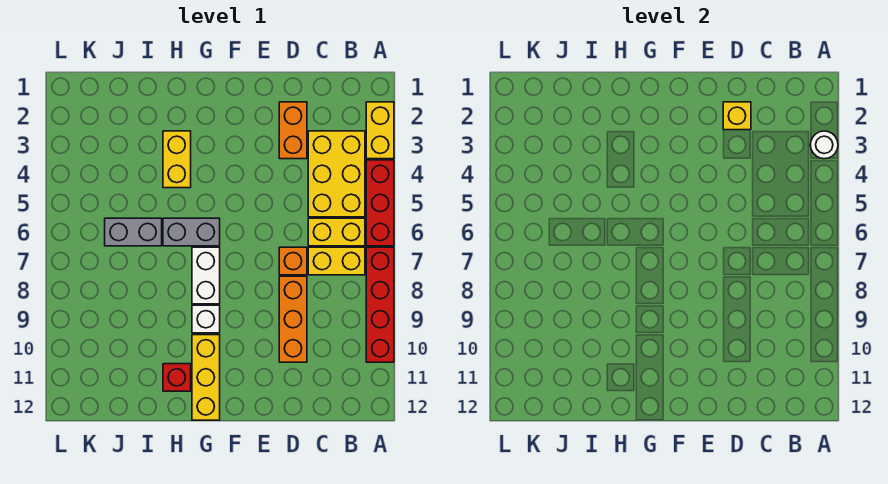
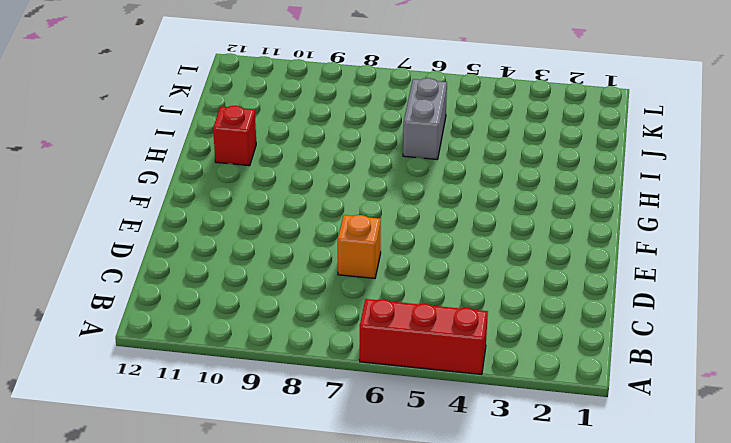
none -> yellow 1x2 brick [366,102,394,159]
none -> red 1x4 brick [366,247,394,362]
none -> yellow 2x3 brick [308,131,365,217]

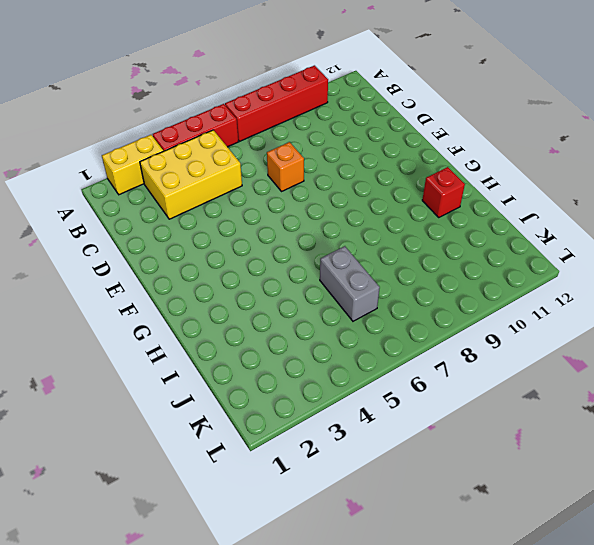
none -> yellow 1x2 brick [308,218,365,246]
none -> yellow 1x2 brick [308,247,365,275]
none -> orange 1x2 brick [279,102,307,159]

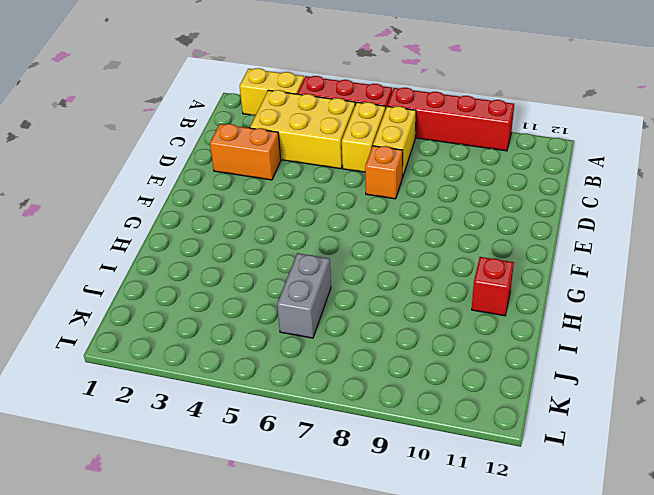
none -> orange 1x3 brick [279,276,307,362]
none -> grey 1x2 brick [163,218,220,246]
none -> white 1x2 brick [192,247,220,304]

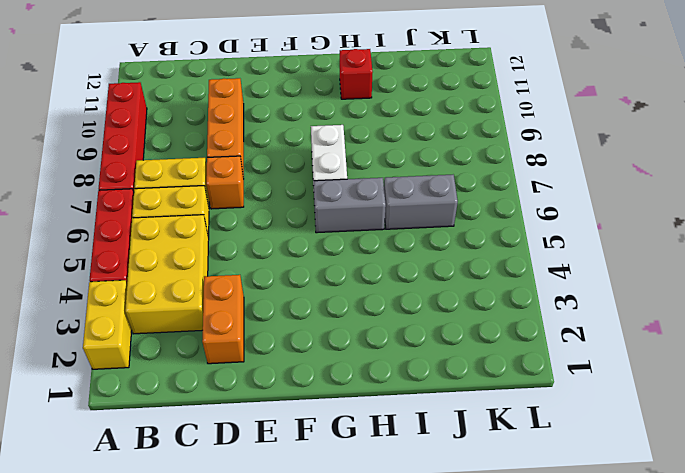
none -> white 1x1 brick [192,305,220,333]
none -> yellow 1x3 brick [192,335,220,420]
none -> yellow 1x2 brick [163,131,191,188]

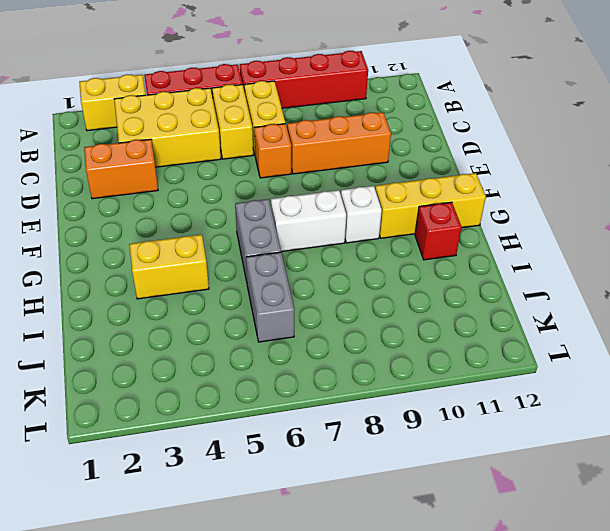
none -> white 1x1 round brick [810,131,838,159]
none -> yellow 1x1 brick [723,102,751,130]

